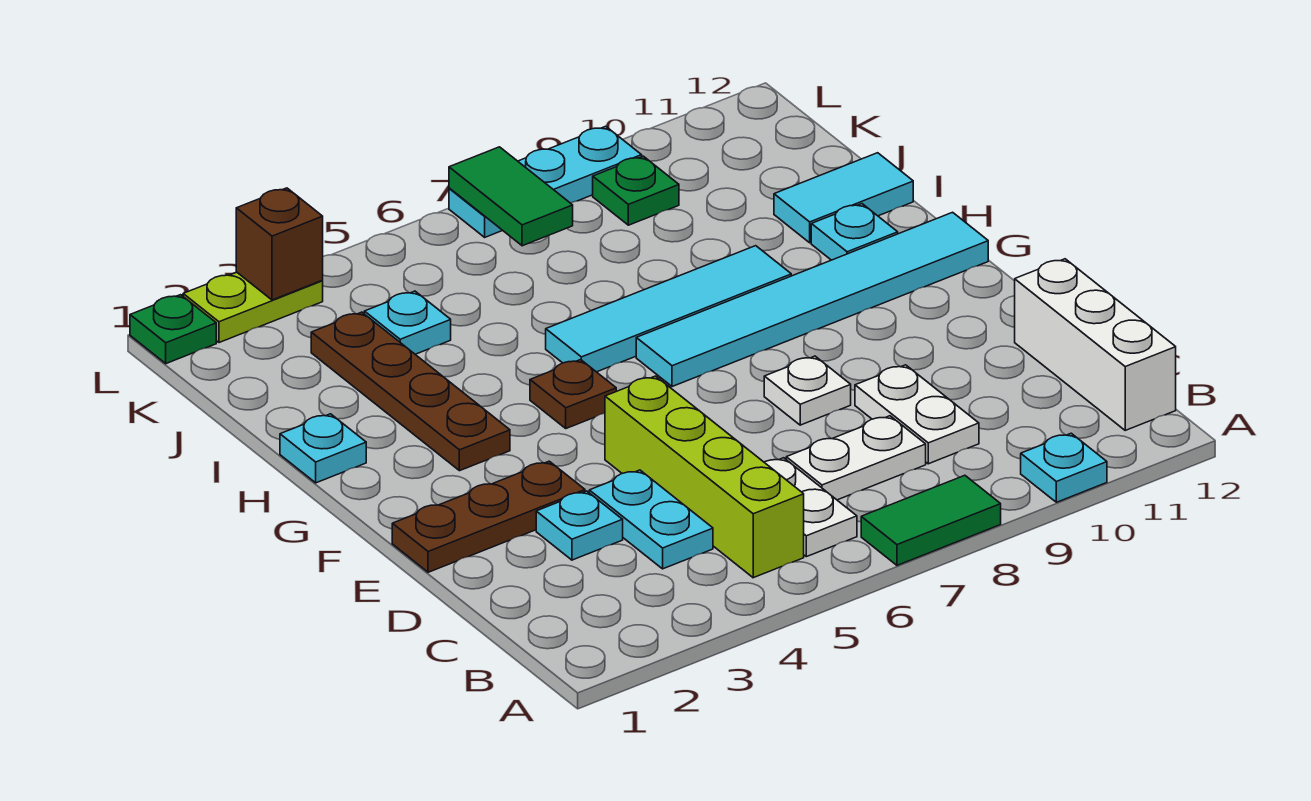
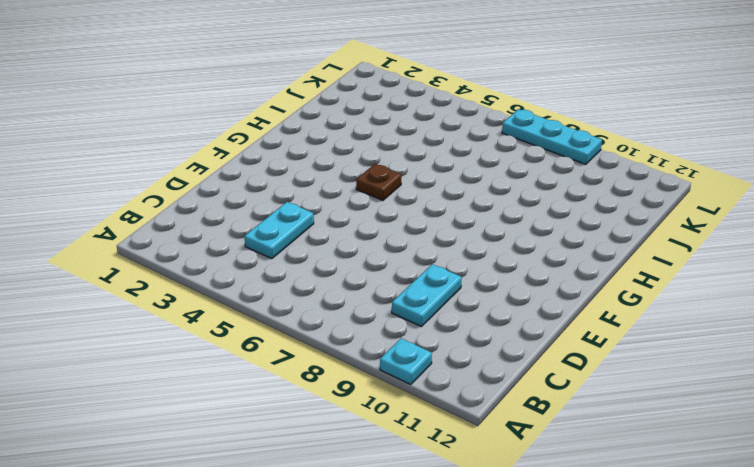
cyan 1x2 plate [392,264,462,327] -> white 1x2 plate [855,365,979,464]
none -> green 1x2 tile [861,475,1001,565]
none -> lime 1x4 brick [605,376,804,578]
none -> white 1x2 plate [764,458,857,557]

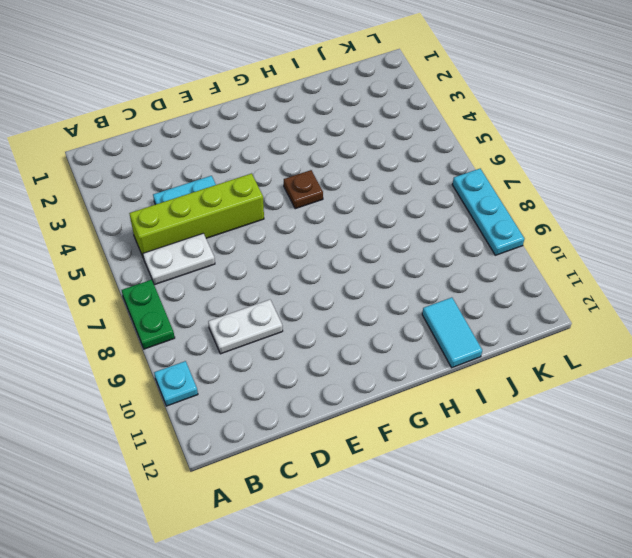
green 1x2 plate [122,280,175,349] -> green 1x2 tile [861,475,1001,565]
none -> white 1x3 brick [1015,259,1176,430]
none -> white 1x2 plate [786,416,926,500]
none -> cyan 1x1 plate [536,491,623,560]

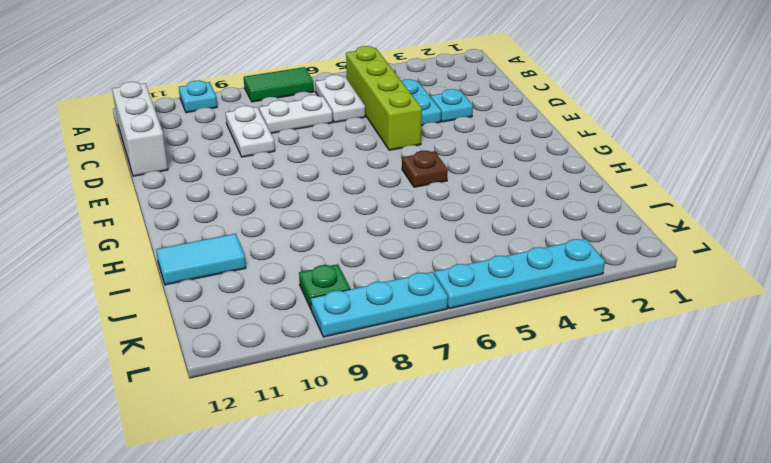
cyan 1x4 plate [434,239,605,309] -> lime 1x2 plate [183,272,323,343]
none -> brown 1x3 plate [392,461,585,572]
none -> white 1x1 plate [764,356,851,425]
none -> brown 1x4 plate [311,312,510,471]

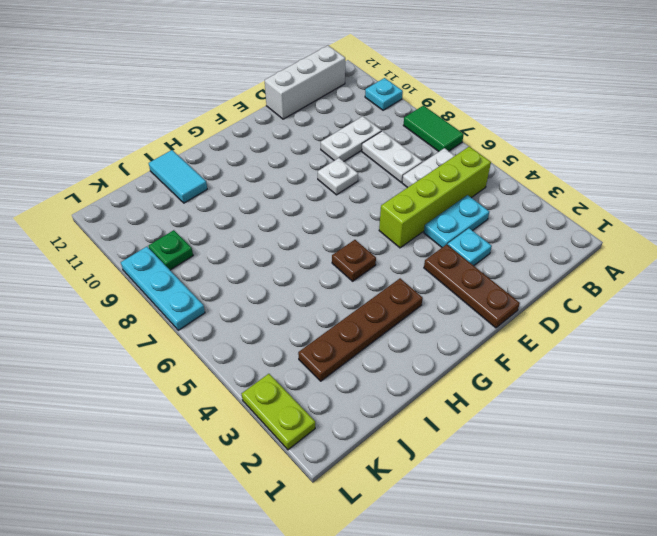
none -> cyan 1x6 tile [636,212,988,387]
none -> cyan 1x1 plate [280,414,366,483]
none -> cyan 1x4 tile [546,246,791,372]

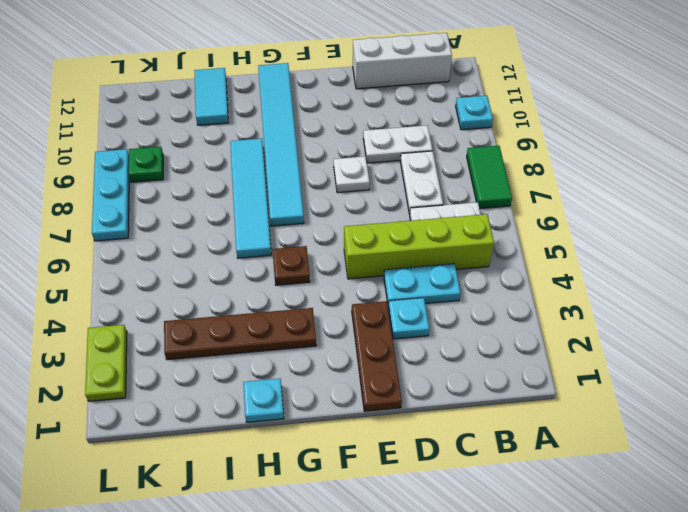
none -> cyan 1x1 plate [811,204,898,260]
none -> cyan 1x1 plate [364,291,451,354]
none -> green 1x1 plate [130,295,216,364]

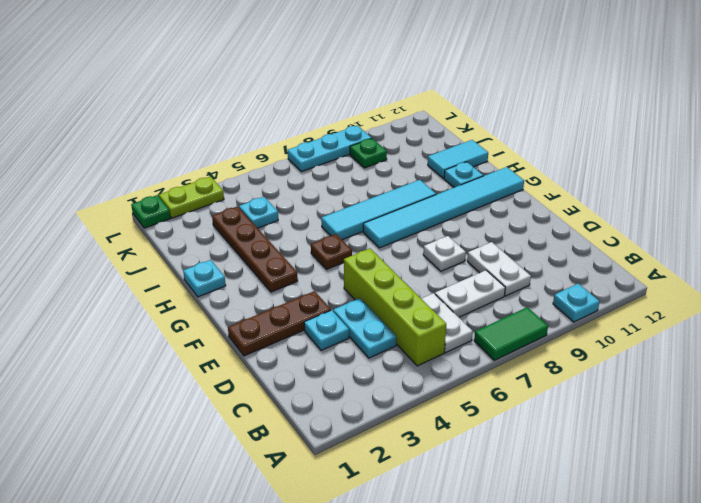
none -> white 1x3 brick [1015,259,1176,430]
none -> green 1x2 tile [449,147,573,246]
none -> brown 1x1 brick [236,188,323,300]

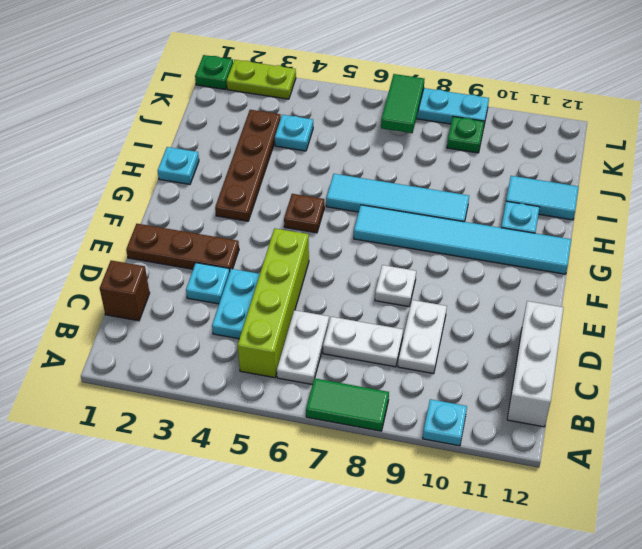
brown 1x1 brick [100,260,150,321] -> brown 1x1 brick moved to [236,188,323,300]

